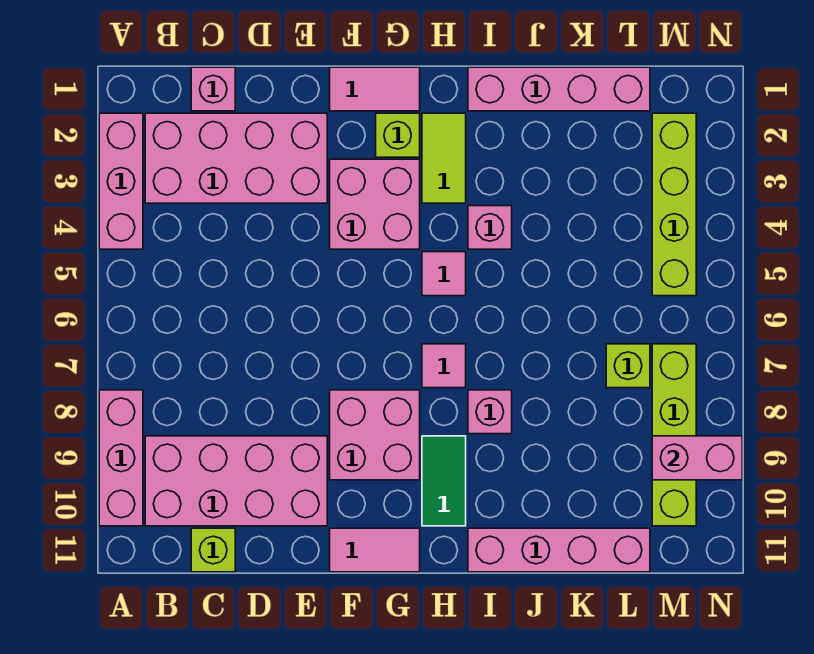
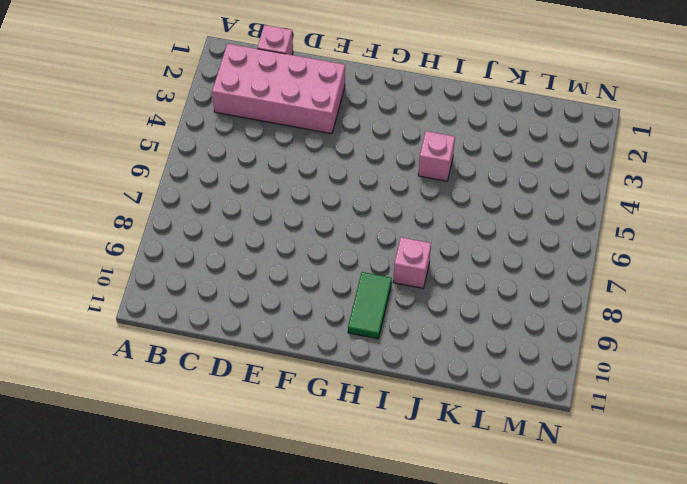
none -> pink 1x3 brick [99,113,143,249]
none -> pink 1x3 brick [99,390,143,526]
none -> pink 2x4 brick [145,436,327,526]

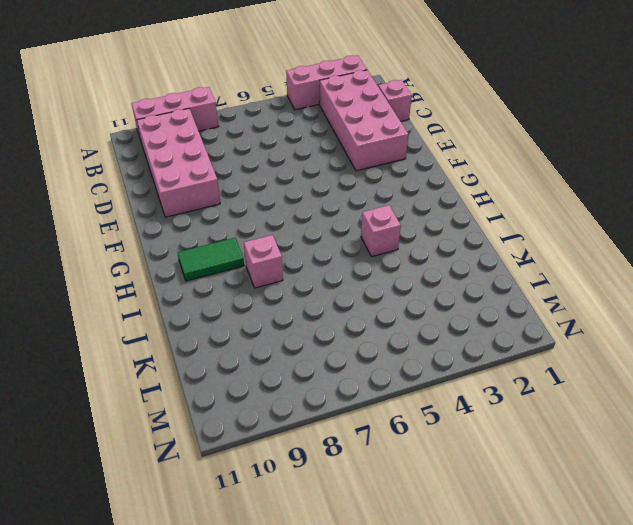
none -> lime 1x1 brick [191,528,235,572]
none -> pink 1x2 tile [330,67,420,111]
none -> pink 2x2 brick [330,159,420,249]

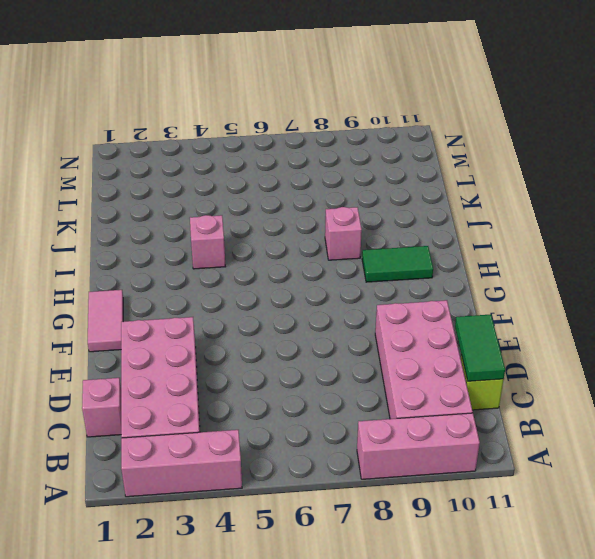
green 1x2 tile [455,314,505,381] -> none
none -> pink 2x2 brick [330,159,420,249]
none -> pink 2x2 brick [330,390,420,480]
none -> pink 1x2 tile [330,528,420,572]

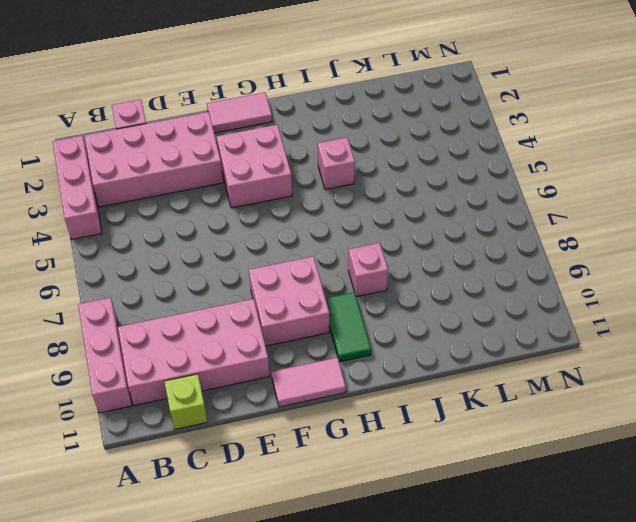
none -> lime 1x1 brick [376,113,420,157]
none -> lime 1x2 tile [422,113,466,203]
none -> pink 1x1 tile [422,252,466,296]

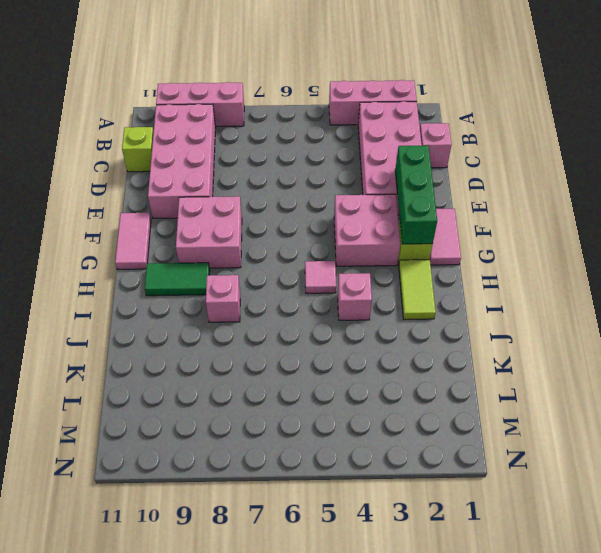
green 1x3 brick [395,145,437,244] -> none
lime 1x2 tile [399,260,436,319] -> lime 1x2 tile turned to [422,113,466,203]
none -> pink 1x1 tile [422,344,466,388]
none -> pink 1x4 brick [468,67,650,111]
none -> pink 1x4 brick [468,528,650,572]

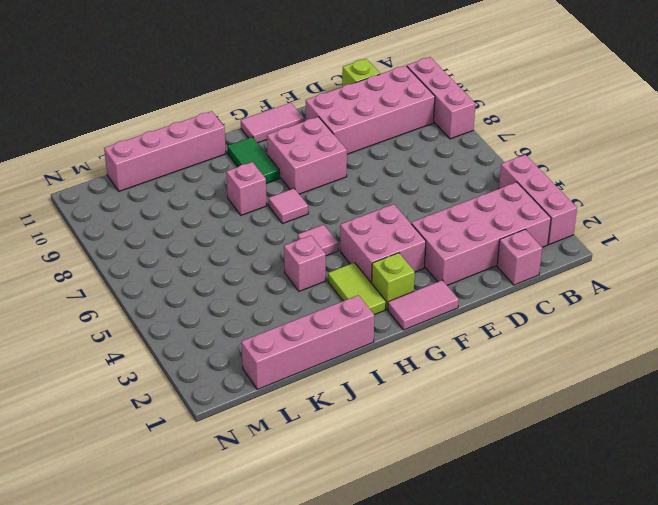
none -> lime 1x1 brick [606,344,650,388]
none -> lime 1x4 brick [652,113,696,296]
none -> lime 1x4 brick [652,344,696,526]

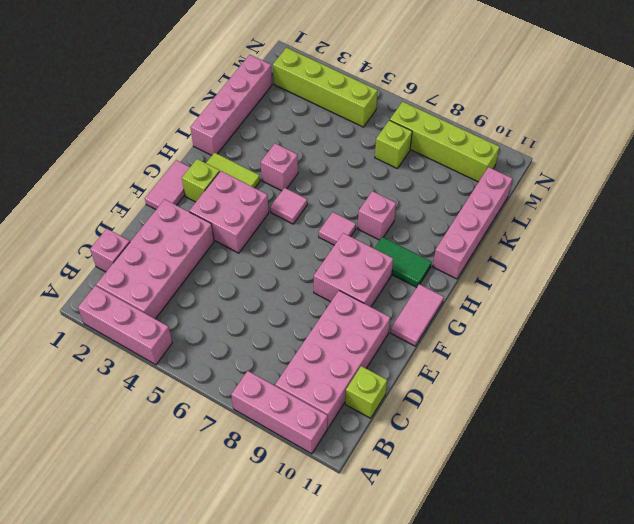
none -> pink 1x2 brick [652,436,742,480]

